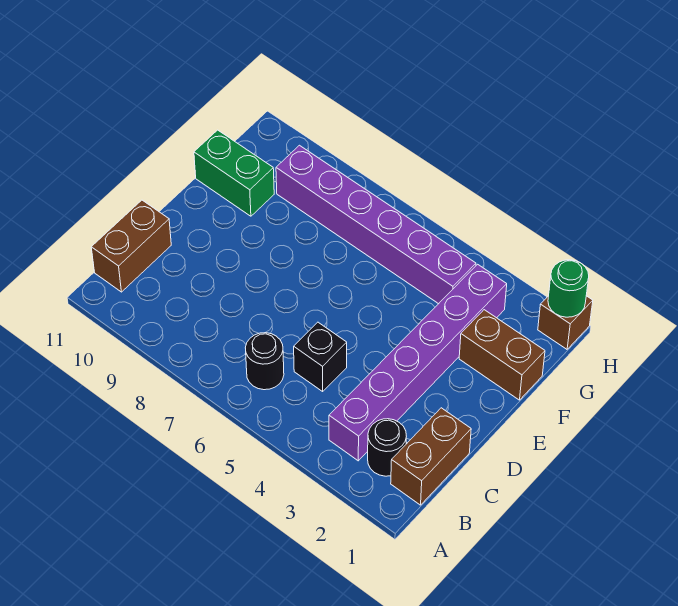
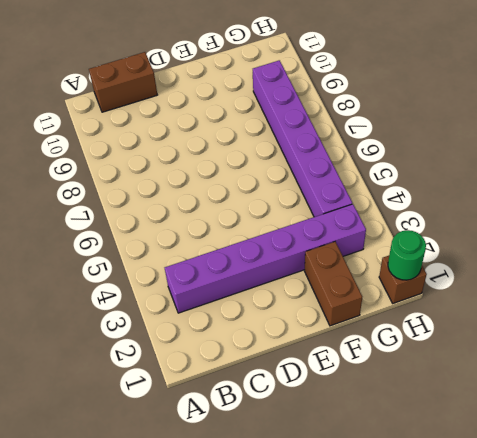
none -> brown 1x2 brick [391,408,471,505]
none -> black 1x1 round brick [368,419,406,476]

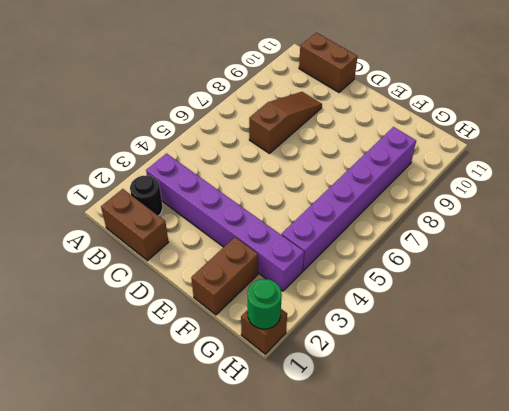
brown 1x3 slope [249,92,322,153] -> none
none -> black 1x1 round brick [245,333,284,390]
none -> black 1x1 brick [294,322,347,391]

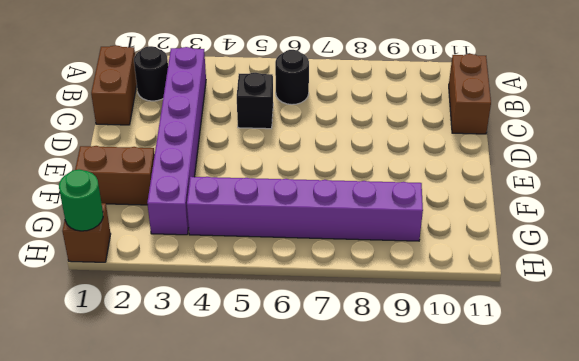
none -> green 1x2 brick [194,130,274,216]

